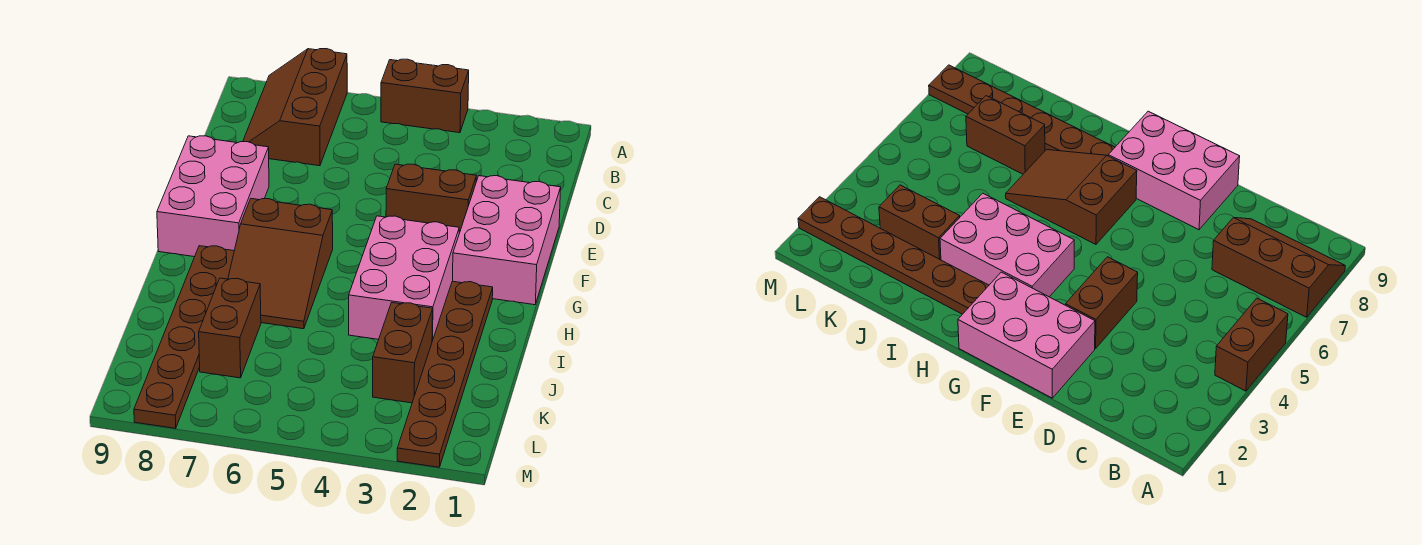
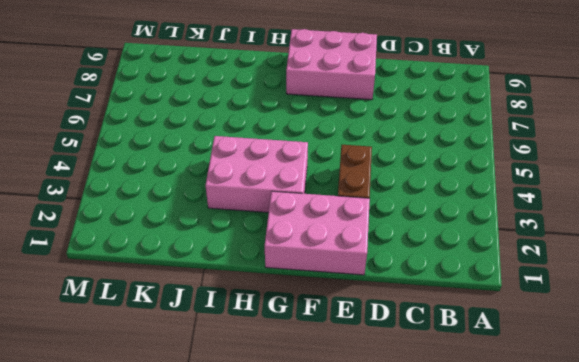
none -> brown 1x2 brick [381,59,469,133]
none -> brown 2x3 slope [243,49,347,166]

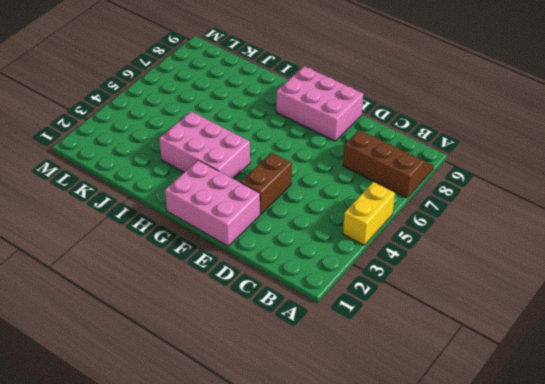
yellow 1x2 brick [343,182,395,245] -> brown 1x2 brick [381,59,469,133]
none -> brown 2x3 slope [228,199,333,329]
none -> brown 1x6 plate [397,281,493,467]

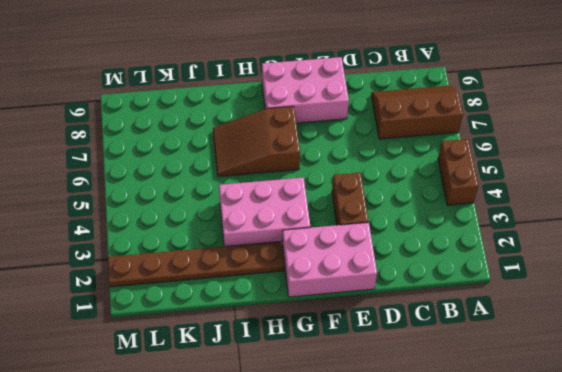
none -> brown 1x6 plate [134,246,234,428]
none -> brown 1x2 brick [373,303,433,403]

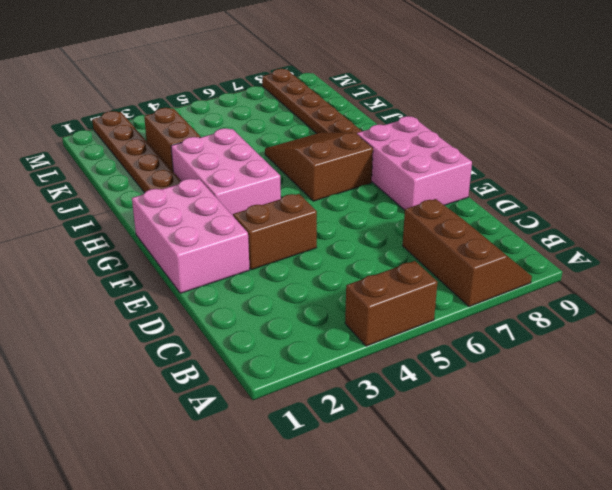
none -> brown 1x2 brick [199,278,261,378]

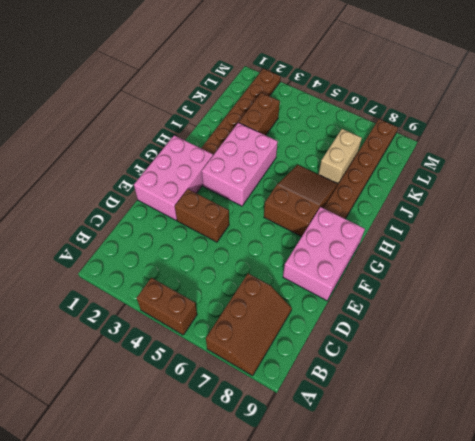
tan 1x2 brick [319,129,362,184] -> brown 1x2 brick [199,278,261,378]

